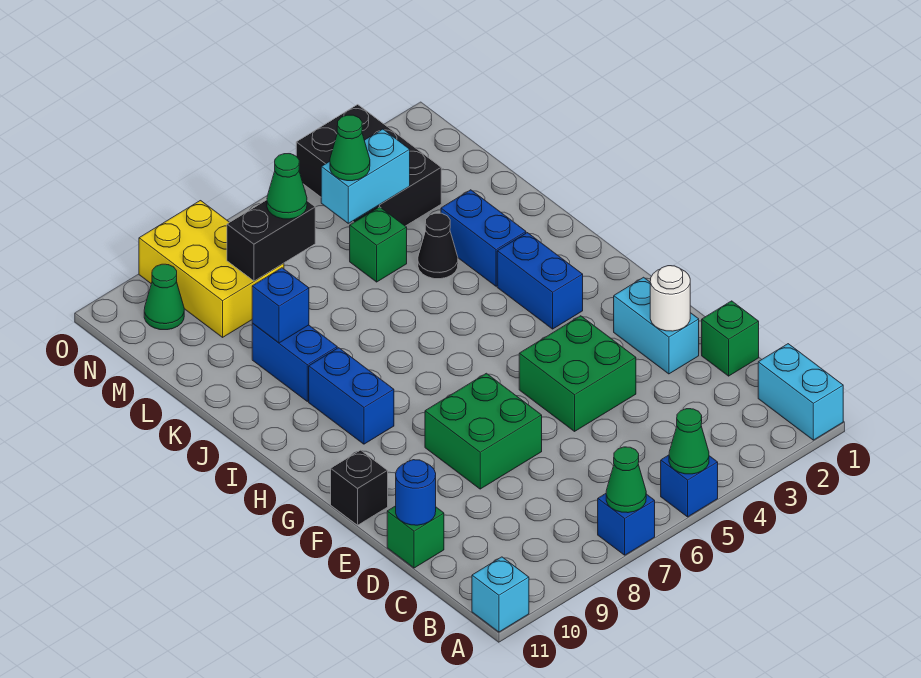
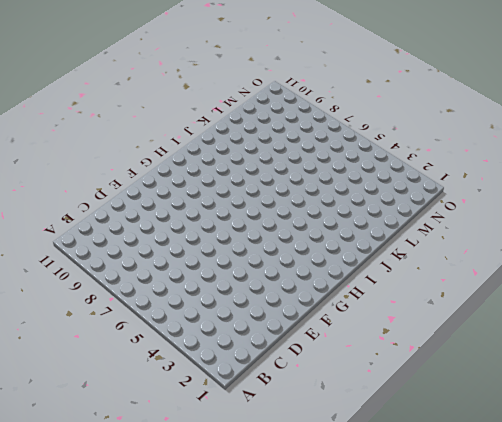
none -> cyan 1x2 brick [758,344,843,440]
none -> blue 1x1 brick [661,455,718,517]
none -> blue 1x1 brick [598,494,655,555]

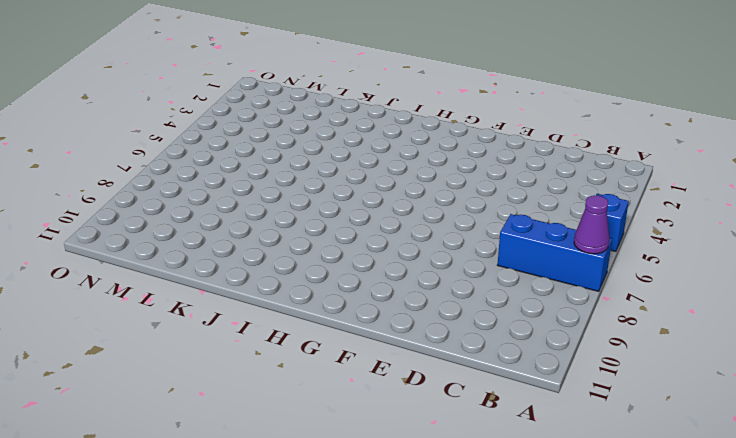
blue 1x3 brick [498,214,612,291] -> blue 1x1 brick [598,494,655,555]
purple 1x1 cone [574,195,610,254] -> green 1x1 cone [606,447,646,513]
none -> cyan 1x2 brick [758,344,843,440]
none -> cyan 1x1 brick [472,557,529,632]
none -> green 1x1 brick [702,301,759,376]

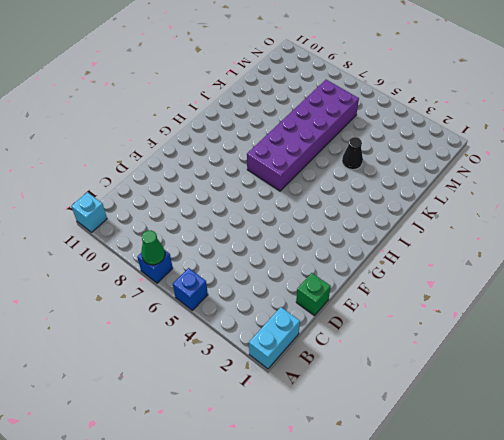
purple 2x6 brick [247,80,359,191] -> none
none -> green 1x1 brick [387,506,444,568]
none -> cyan 1x2 brick [614,277,699,374]
none -> green 2x2 brick [519,316,636,431]

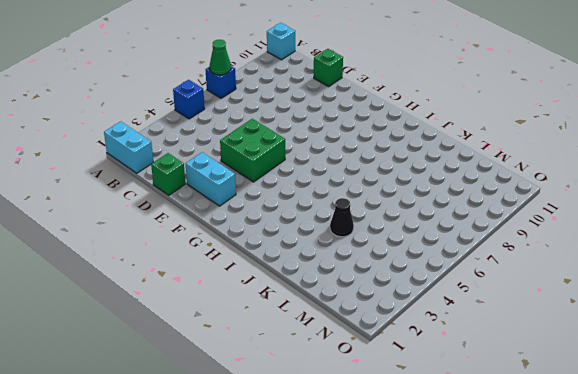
none -> green 2x2 brick [425,373,542,489]
none -> black 1x1 brick [331,450,388,525]
none -> blue 1x2 brick [497,233,583,329]

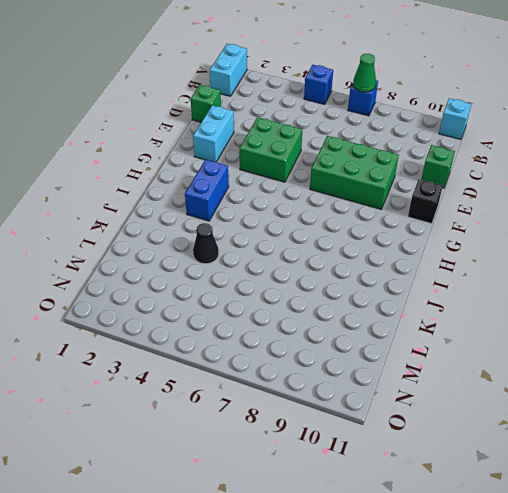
green 2x3 brick [310,136,399,209] -> green 2x2 brick [425,373,542,489]
none -> blue 1x2 brick [309,348,394,444]
none -> blue 1x2 brick [441,190,526,286]
none -> blue 1x2 brick [252,323,337,401]

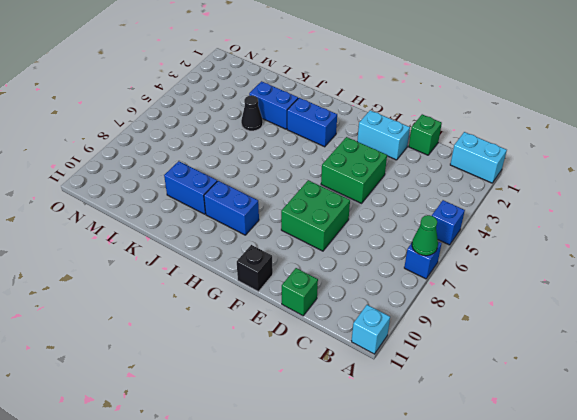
none -> green 1x1 brick [350,207,407,282]
none -> black 2x3 brick [296,105,441,226]
none -> yellow 2x3 brick [139,201,284,337]

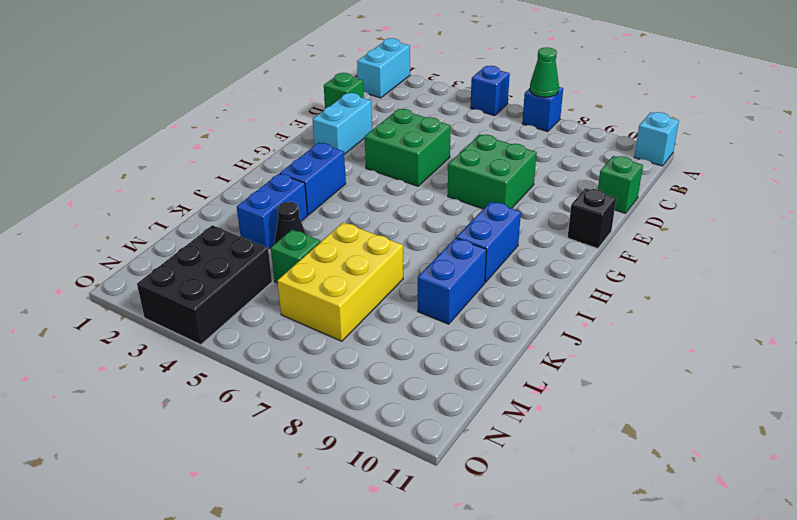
yellow 2x3 brick [277,222,403,341] -> yellow 2x3 brick moved to [139,201,284,337]
none -> green 1x1 cone [144,264,184,330]
none -> green 1x1 cone [669,409,709,474]
none -> blue 1x1 round brick [396,460,436,525]

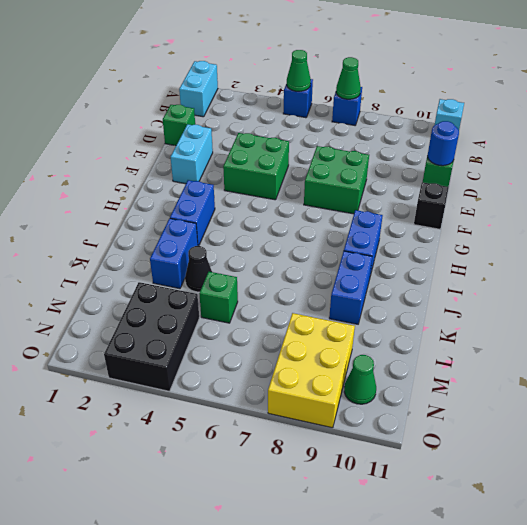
none -> white 1x1 round brick [650,266,690,331]
none -> blue 1x1 brick [252,268,309,343]
none -> cyan 1x2 brick [321,129,410,223]

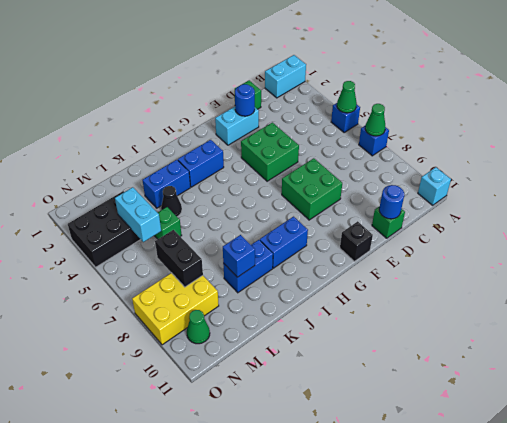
blue 1x1 round brick [235,84,255,116] -> white 1x1 round brick [650,266,690,331]
none -> green 1x1 cone [330,115,370,181]
none -> green 1x1 cone [267,154,307,219]

